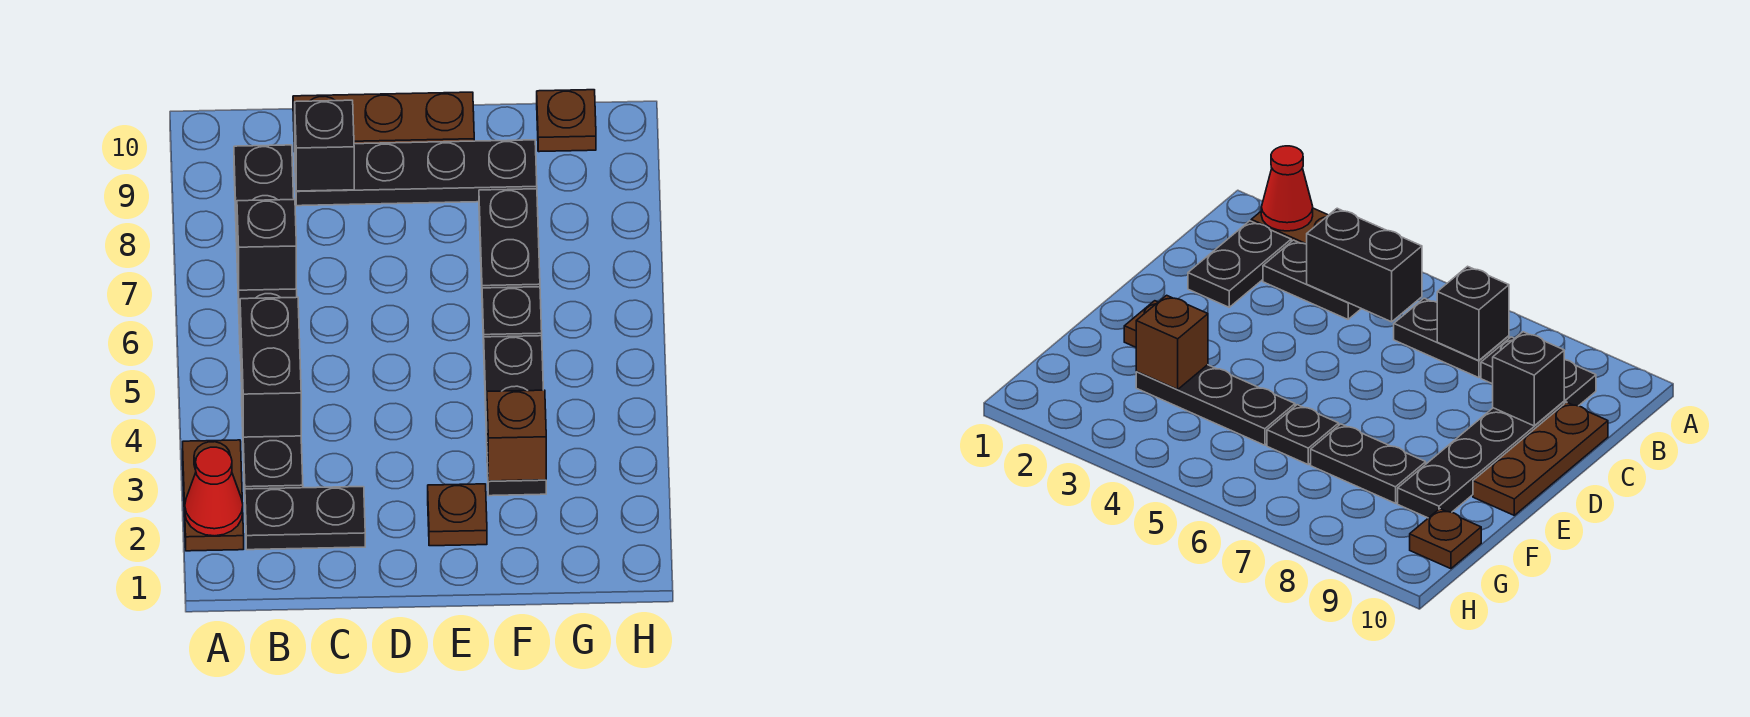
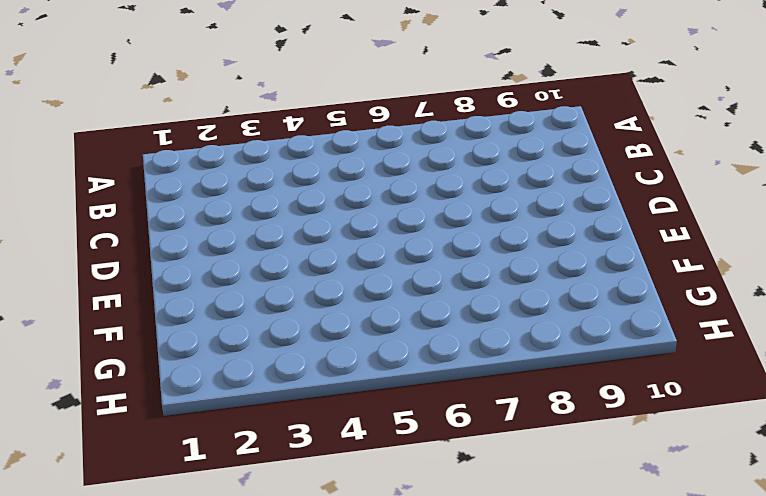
none -> brown 1x2 plate [183,440,244,551]
none -> black 1x2 plate [245,487,365,550]
none -> black 1x2 plate [242,413,303,489]

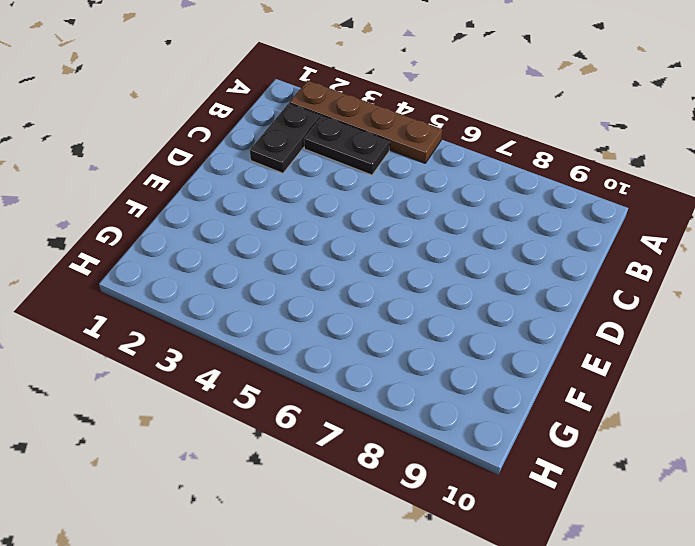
brown 1x4 plate [290,80,442,163] -> brown 1x2 plate [183,440,244,551]
none -> black 1x2 plate [1394,298,1509,378]
none -> black 1x2 plate [234,145,294,242]
none -> black 1x4 plate [295,140,537,206]

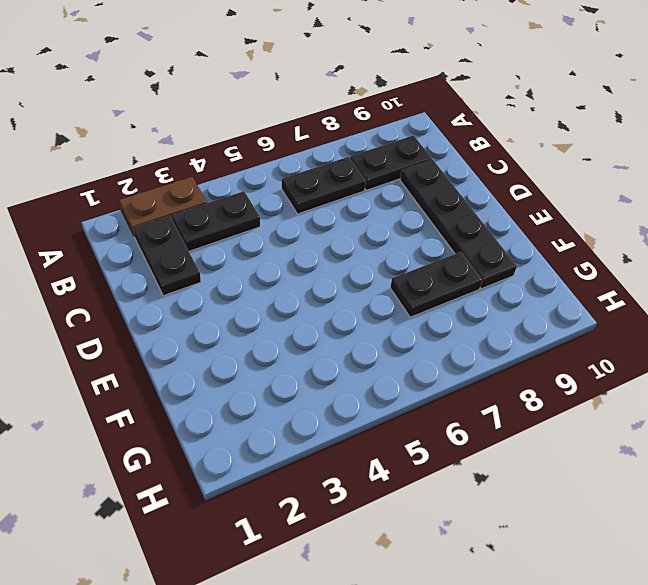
none -> brown 1x3 plate [293,92,474,152]
none -> brown 1x1 plate [428,484,487,546]
none -> black 1x3 plate [484,336,546,496]

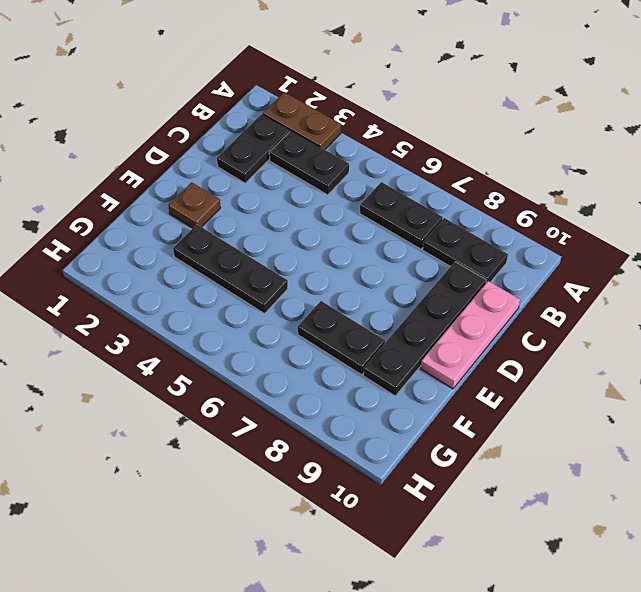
pink 1x3 plate [421,281,520,389] -> brown 1x3 plate [293,92,474,152]
none -> black 1x1 plate [482,287,542,343]
none -> brown 1x1 plate [537,90,596,152]
none -> red 1x1 cone [185,447,243,536]

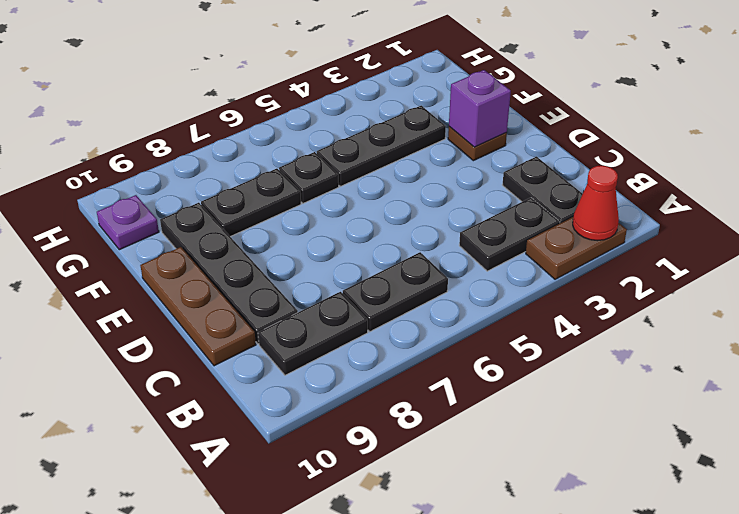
purple 1x1 brick [449,70,511,147] -> none
purple 1x1 plate [97,195,159,250] -> brown 1x1 plate [537,90,596,152]
none -> black 1x2 brick [240,297,301,437]
none -> black 1x1 brick [237,200,296,290]
none -> black 1x1 brick [295,100,354,191]

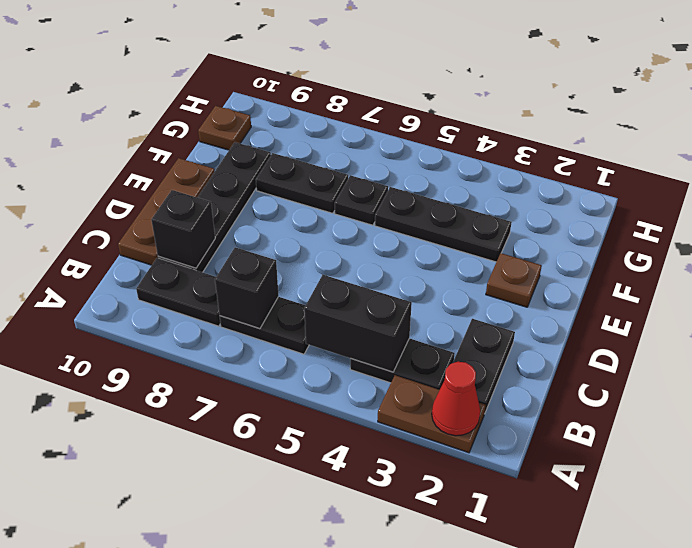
none -> brown 1x1 brick [487,390,546,481]

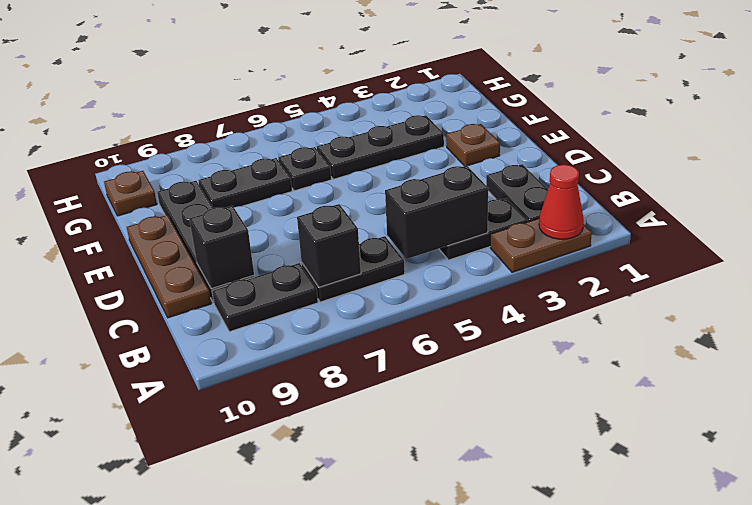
none -> brown 1x1 brick [487,390,546,481]

